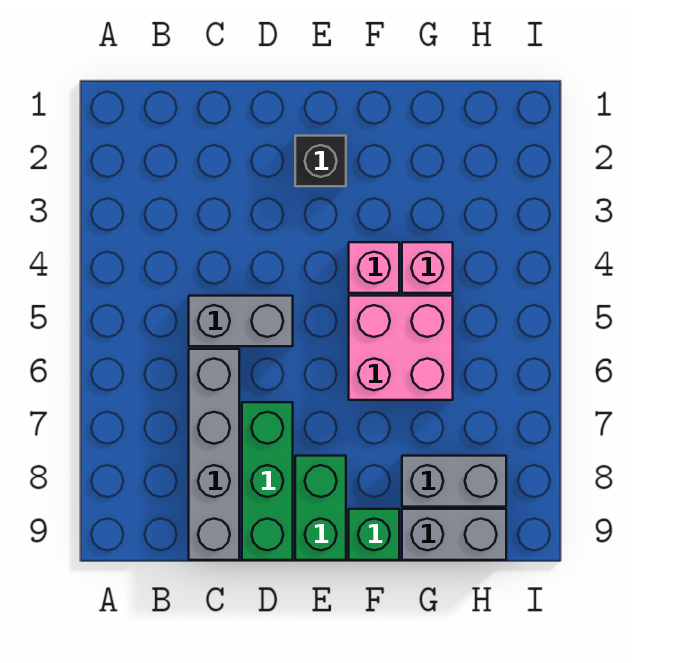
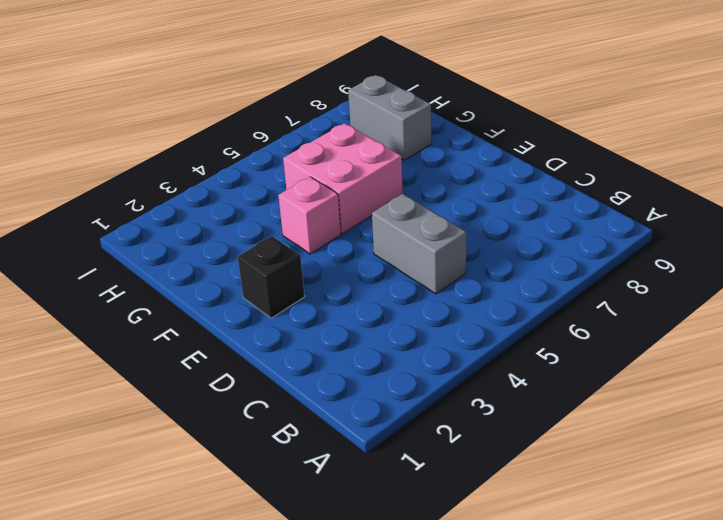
none -> grey 1x4 brick [189,349,239,560]
none -> green 1x3 brick [242,402,293,560]

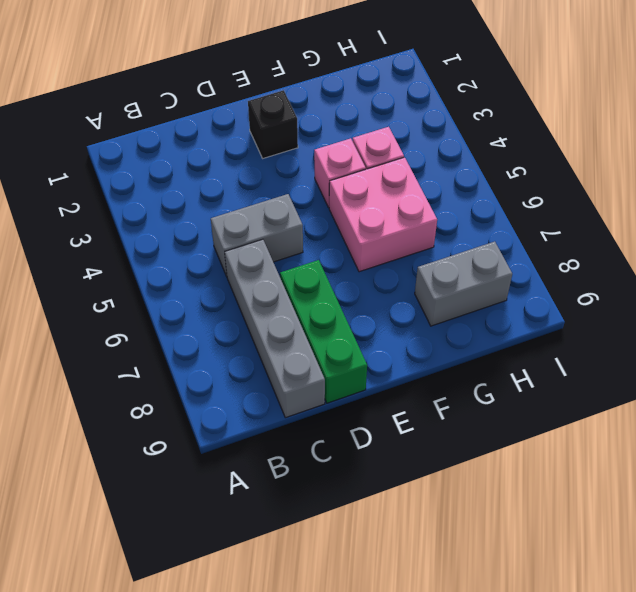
none -> green 1x2 brick [295,456,346,560]
none -> green 1x1 brick [349,509,399,560]

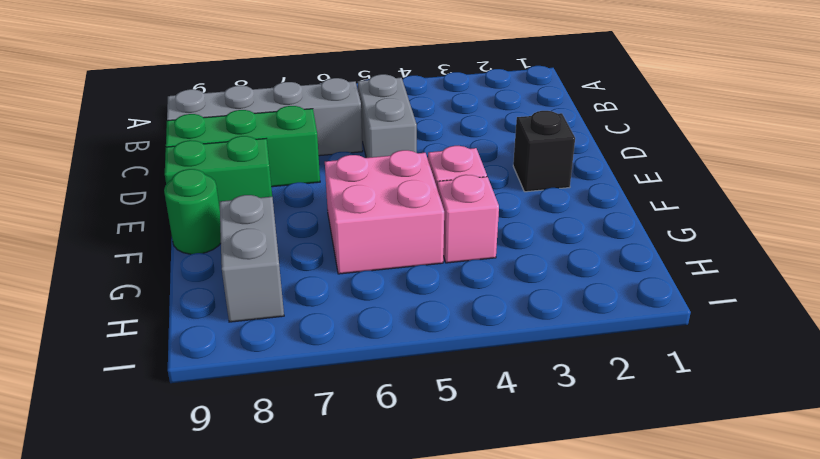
green 1x1 round brick [164,169,221,254] -> green 1x1 brick [349,509,399,560]
none -> grey 1x2 brick [402,509,506,560]

